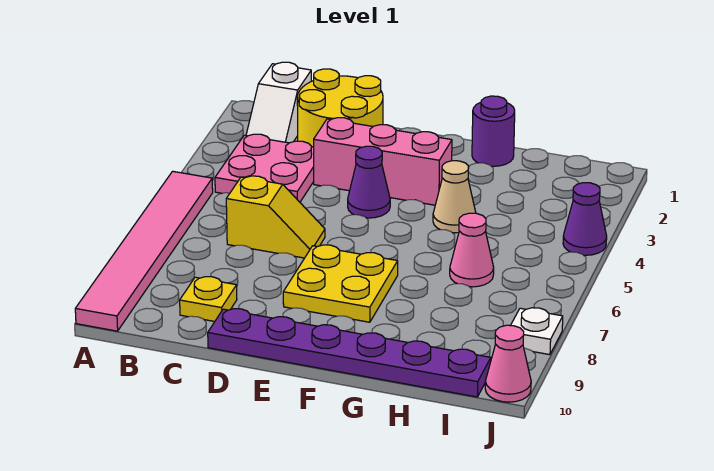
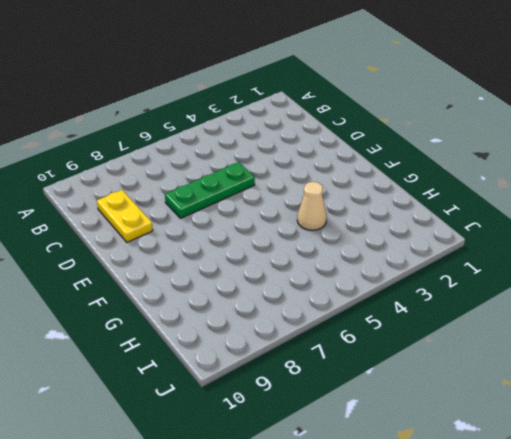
yellow 1x2 plate [97,190,153,242] -> yellow 1x1 plate [180,277,237,321]
green 1x3 plate [165,162,255,218] -> yellow 1x2 slope [226,176,325,258]
none -> pink 1x6 tile [75,171,213,331]
none -> white 1x2 slope [246,62,311,143]
none -> pink 2x2 plate [215,134,314,202]

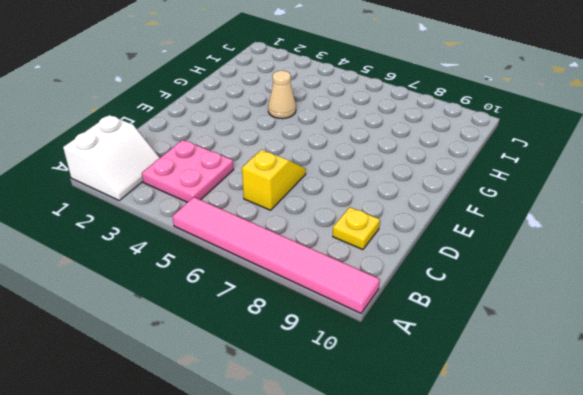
white 2x2 slope [63,115,160,200] -> white 1x2 slope [246,62,311,143]
none -> yellow 2x2 round brick [297,69,383,147]
none -> pink 1x3 brick [314,118,452,205]
none -> purple 1x6 plate [208,309,491,397]

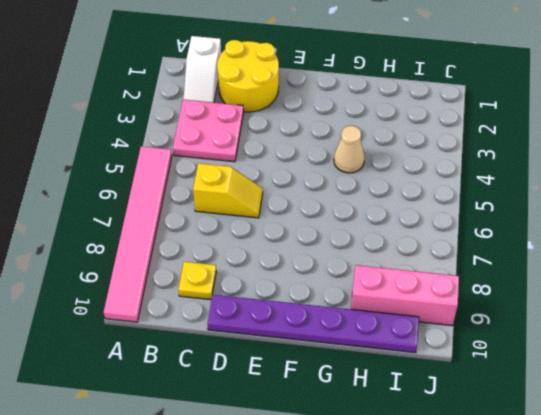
pink 1x3 brick [351,265,459,326] -> pink 1x3 brick moved to [314,118,452,205]
none -> purple 1x1 cone [348,146,390,218]
none -> yellow 2x2 plate [283,245,398,322]
none -> purple 1x1 round brick [472,96,515,166]

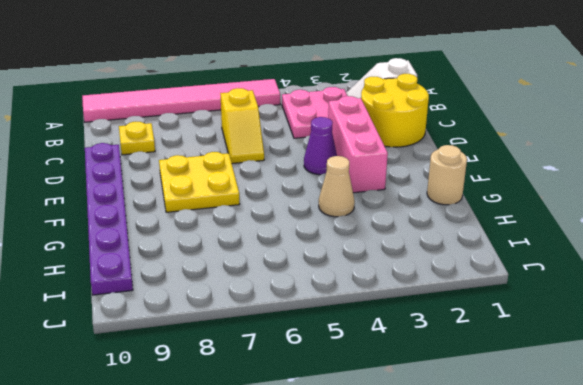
tan 1x1 round brick [427,145,467,205] -> purple 1x1 round brick [472,96,515,166]
none -> pink 1x1 cone [450,213,494,287]
none -> purple 1x1 cone [563,183,607,255]
none -> white 1x1 plate [510,308,563,355]

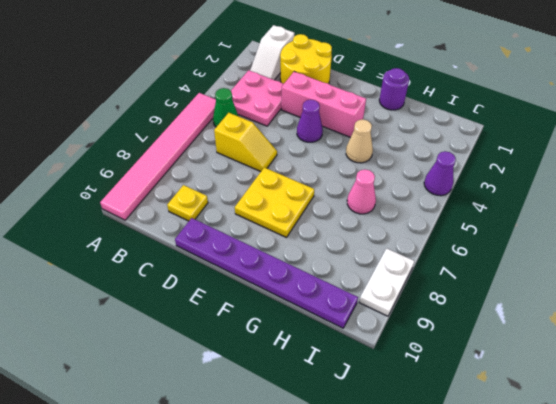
green 1x1 cone [213,88,238,127] -> none
white 1x2 plate [359,248,414,316] -> white 1x1 plate [510,308,563,355]
none -> pink 1x1 cone [485,325,531,402]

